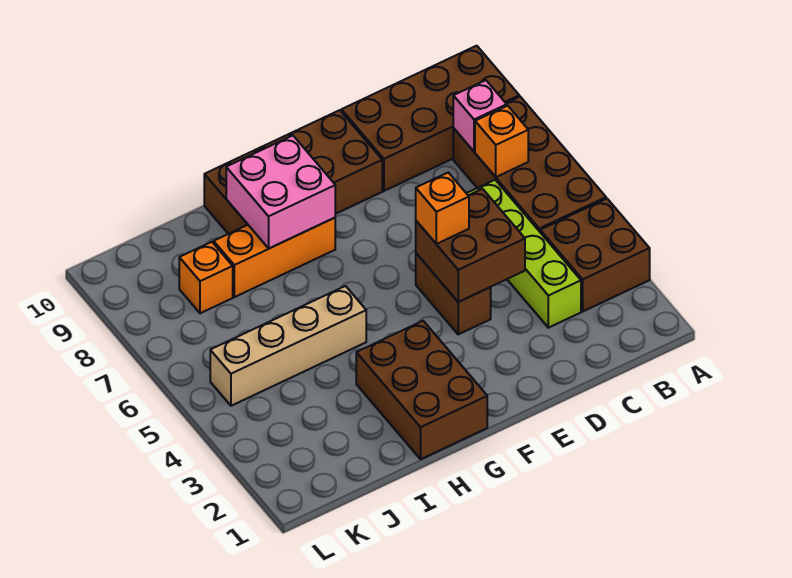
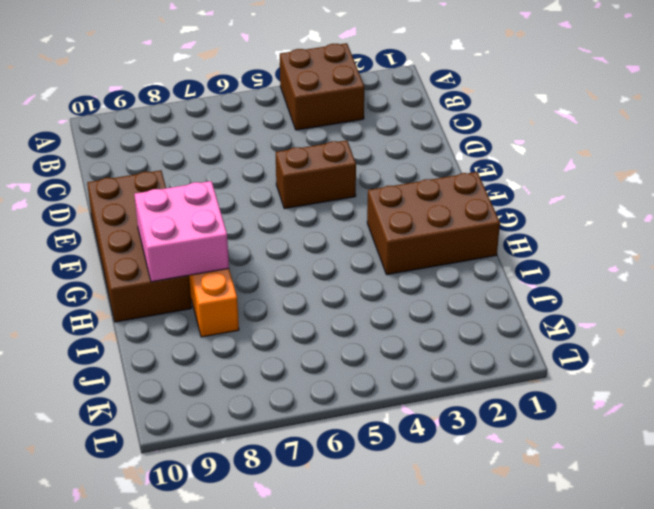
none -> brown 2x4 brick [453,97,606,232]
none -> brown 2x4 brick [341,46,519,191]
none -> lime 1x4 brick [466,180,581,328]

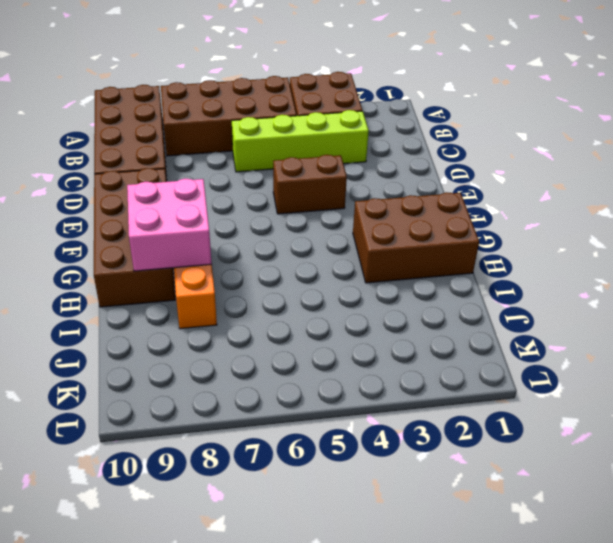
none -> tan 1x4 brick [210,286,366,406]
none -> orange 1x1 brick [179,242,233,313]
none -> orange 1x1 brick [475,106,528,177]

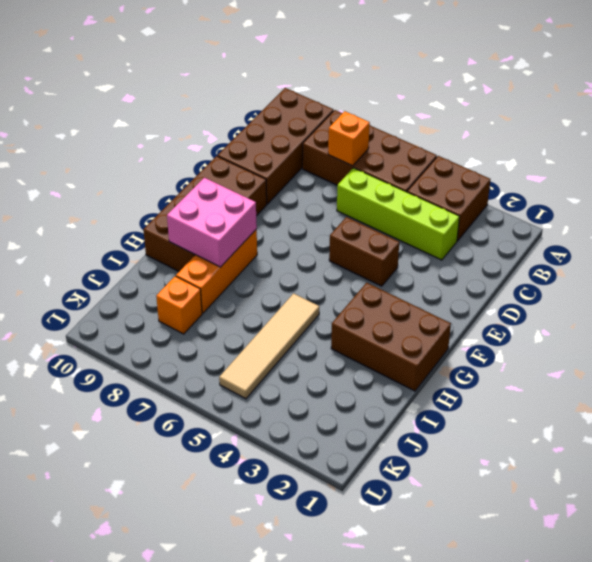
tan 1x4 tile [219,293,319,399] -> tan 1x4 brick [210,286,366,406]
none -> pink 1x1 brick [453,80,507,152]
none -> brown 2x2 brick [416,189,525,302]
none -> orange 1x1 brick [416,172,469,244]

